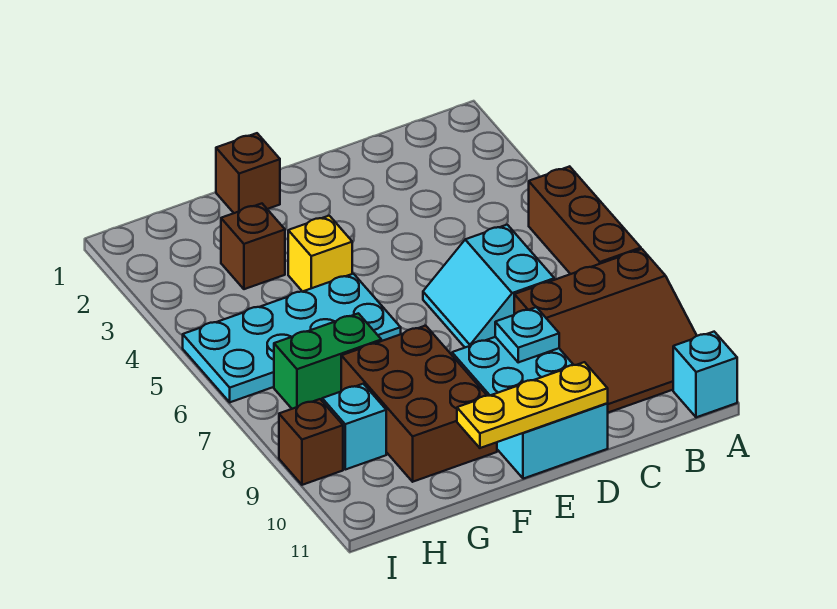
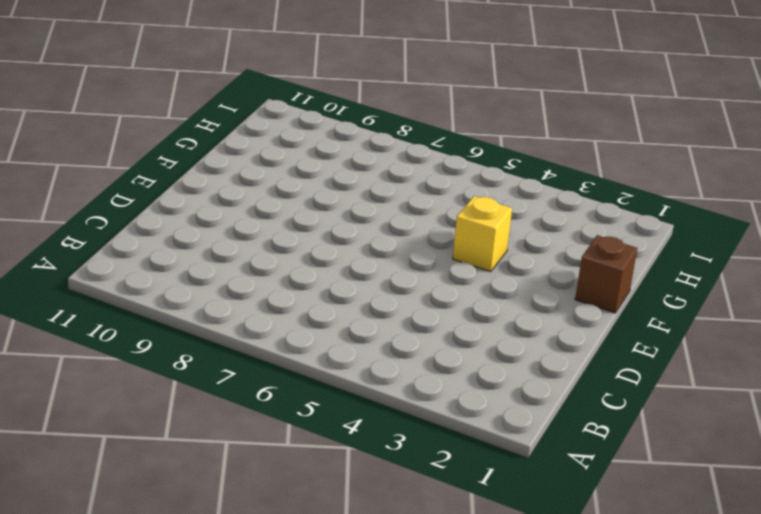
none -> brown 1x3 brick [529,166,641,274]
none -> brown 3x3 slope [514,249,697,413]
none -> cyan 1x1 brick [673,332,737,417]

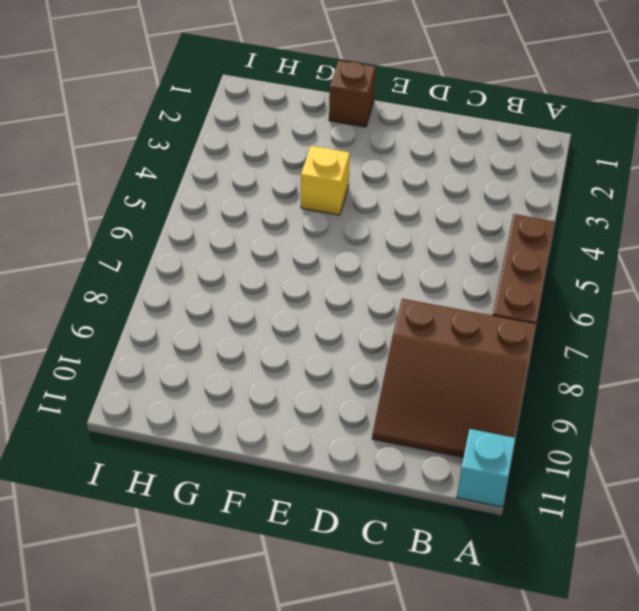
none -> cyan 2x2 slope [423,225,554,347]
none -> cyan 2x3 brick [452,337,608,479]
none -> cyan 2x4 plate [183,274,401,402]

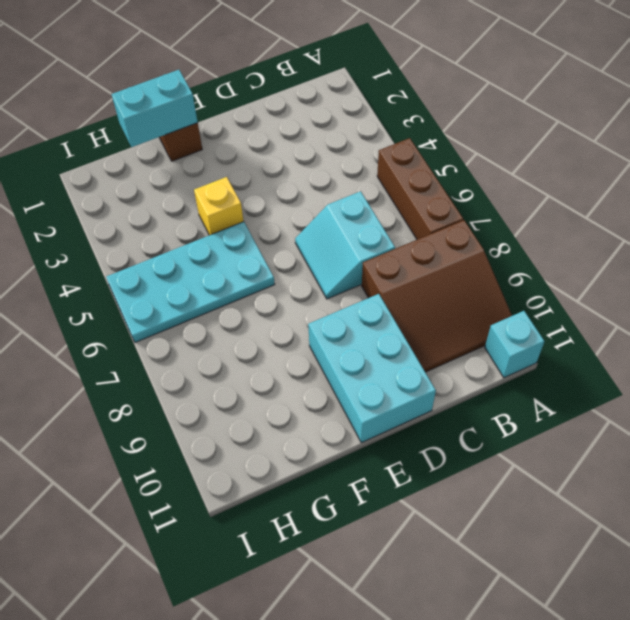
cyan 1x2 brick [111,70,198,147] -> none
none -> brown 2x3 brick [341,326,497,482]
none -> brown 1x1 brick [221,204,285,289]
none -> green 1x2 brick [274,313,381,409]

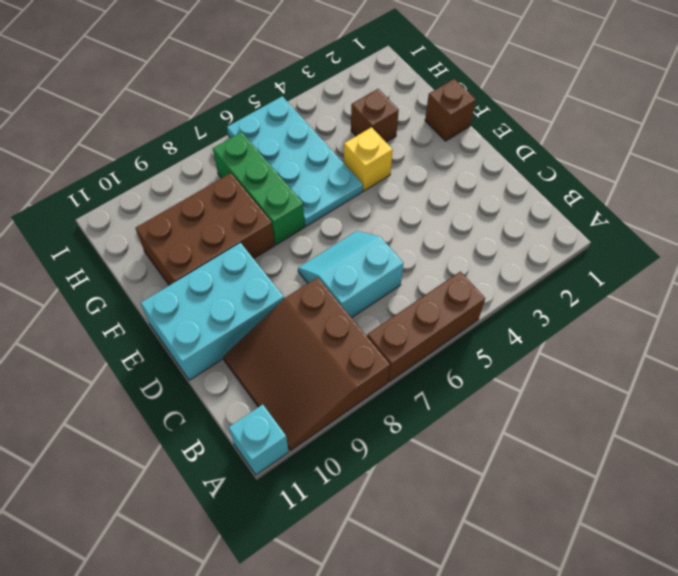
green 1x3 brick [213,132,305,245] -> green 1x2 brick [274,313,381,409]
none -> cyan 1x1 brick [322,384,386,470]
none -> brown 1x1 brick [279,399,343,485]
none -> cyan 1x1 plate [495,307,559,362]

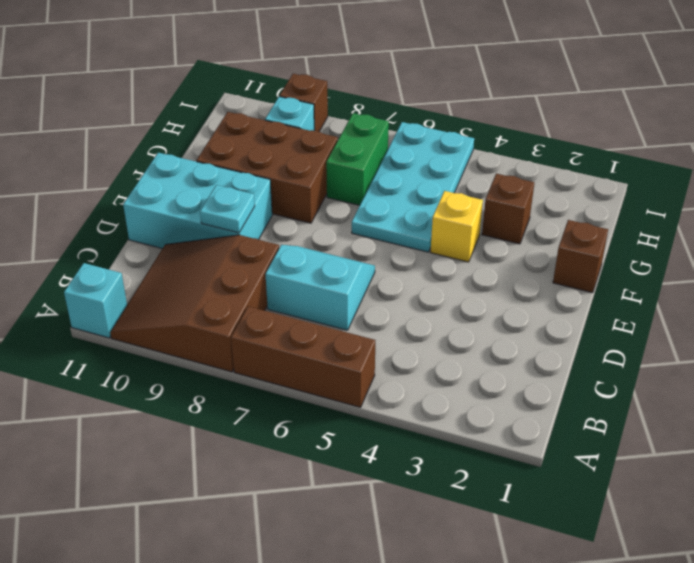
none -> yellow 1x3 plate [457,362,608,448]

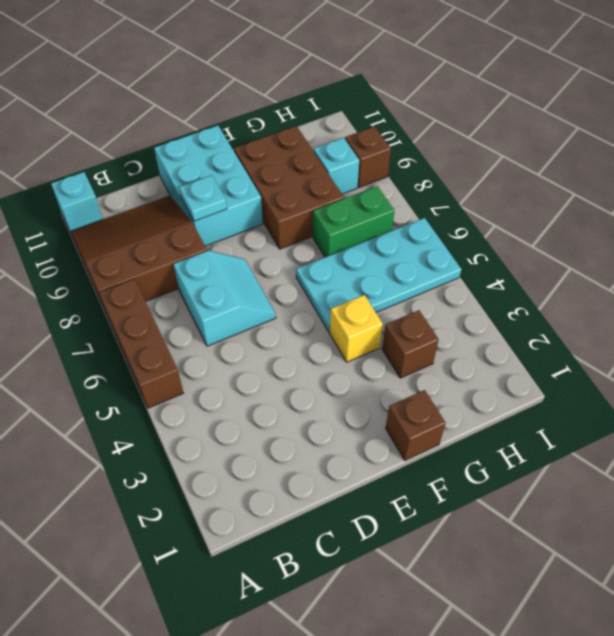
none -> yellow 1x3 plate [457,362,608,448]

